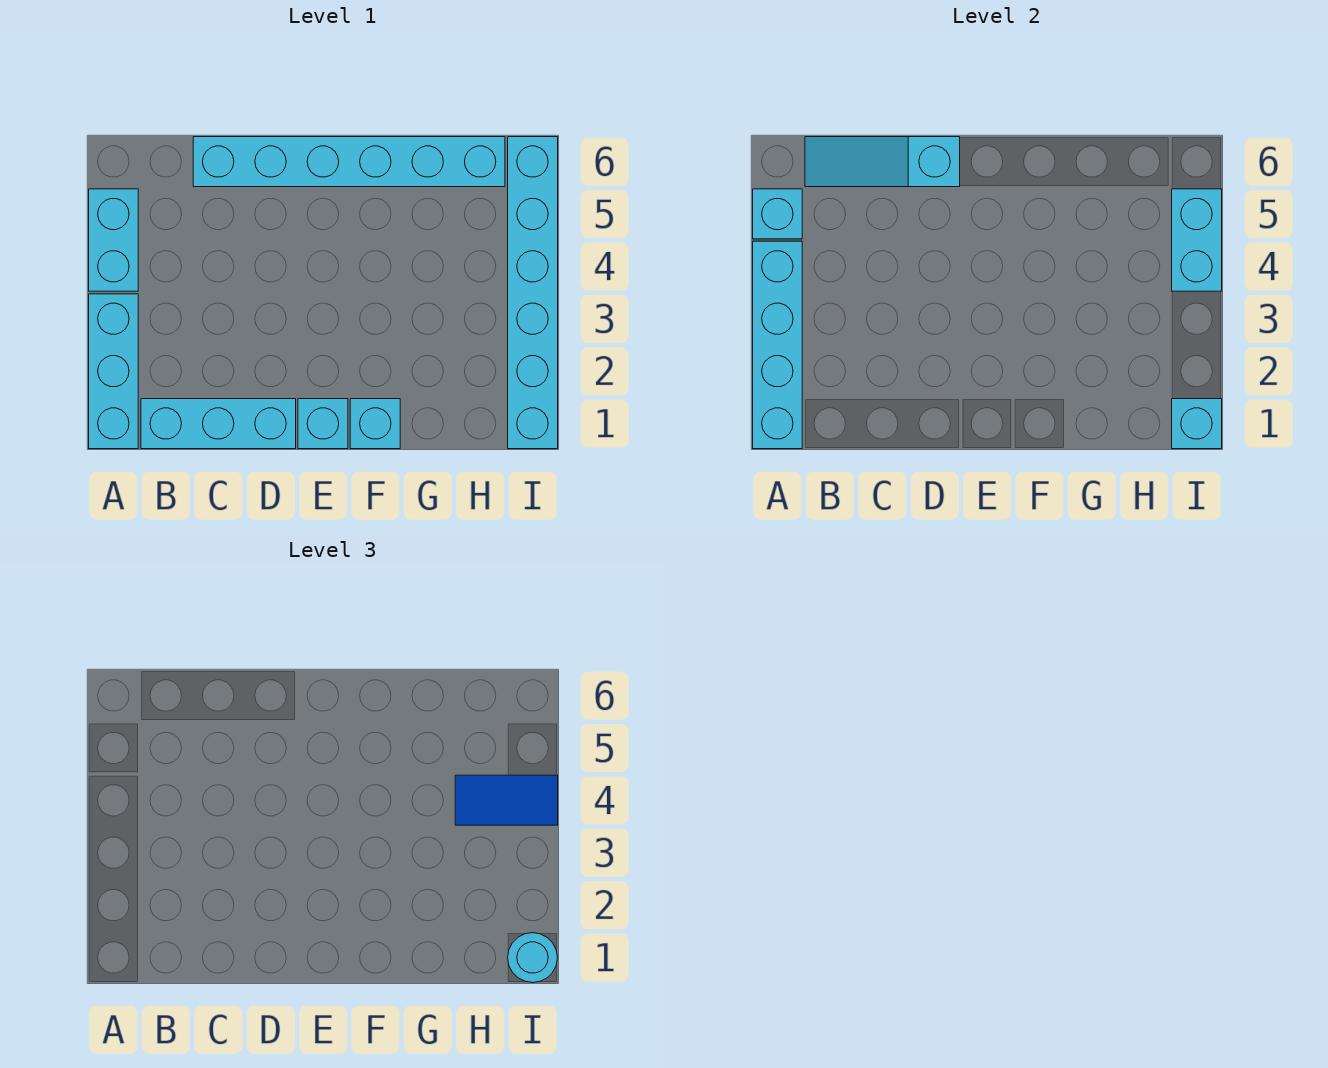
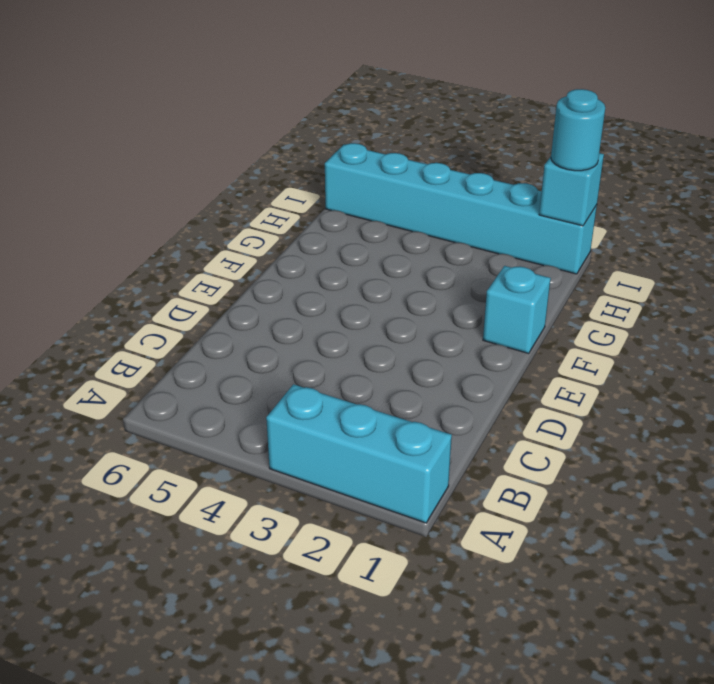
none -> cyan 1x2 brick [89,189,138,291]
none -> cyan 1x3 brick [141,399,296,449]
none -> cyan 1x6 brick [193,137,505,187]

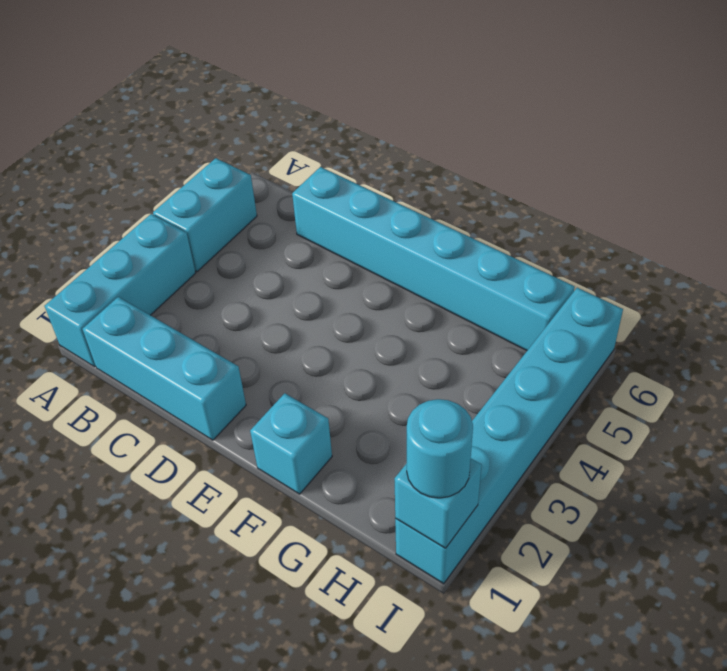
none -> cyan 1x1 brick [298,399,348,449]
none -> cyan 1x4 brick [753,241,802,449]
none -> cyan 1x1 brick [753,189,802,239]

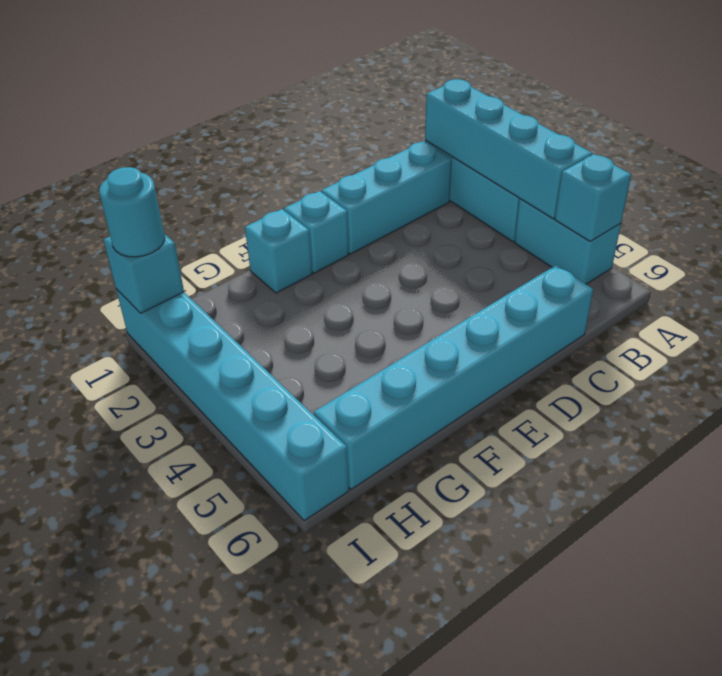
none -> cyan 1x3 slope [805,137,960,187]
none -> cyan 1x2 brick [1172,189,1222,291]
none -> blue 1x2 tile [455,775,558,825]

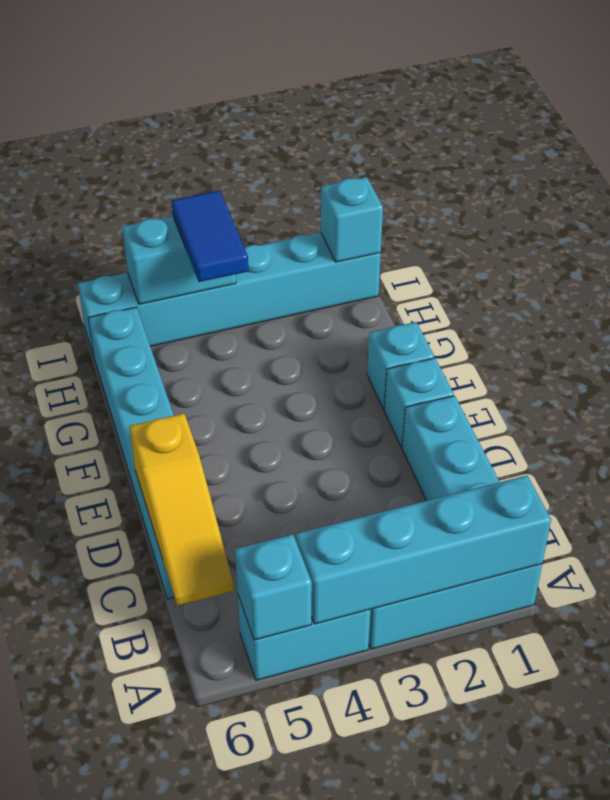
yellow 1x3 slope [130,413,234,606] -> cyan 1x3 slope [805,137,960,187]
none -> cyan 1x1 round brick [508,933,557,983]

